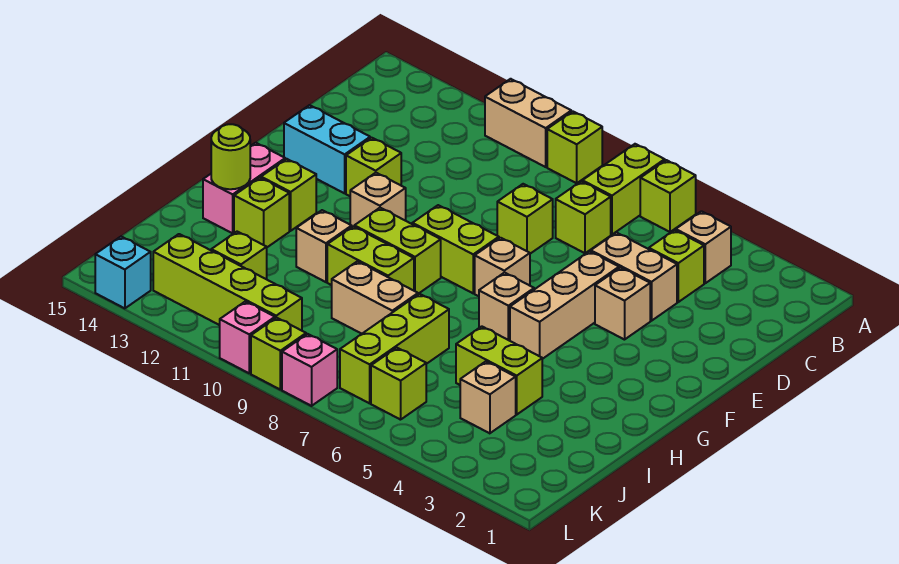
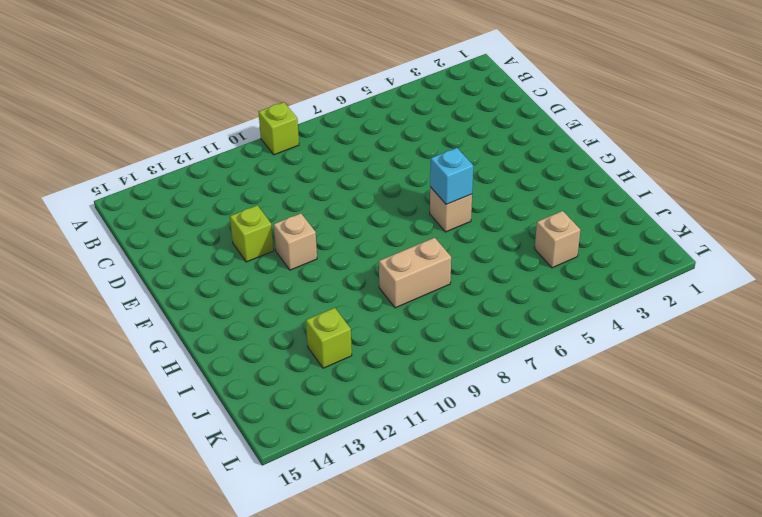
cyan 1x1 brick [430,148,473,204] -> cyan 1x1 brick moved to [95,237,151,308]
none -> lime 1x1 brick [640,160,696,232]
none -> lime 1x2 brick [582,144,665,234]
none -> tan 1x2 brick [485,79,571,167]
none -> tan 1x1 brick [676,211,731,283]

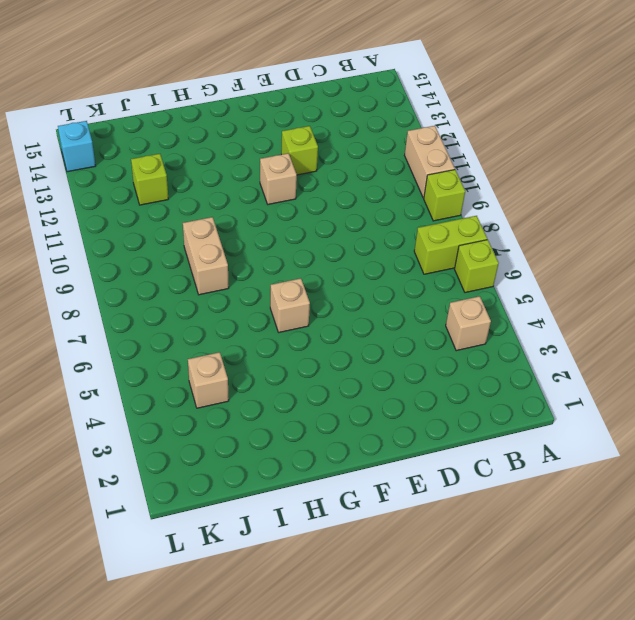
none -> lime 1x1 brick [649,230,704,302]
none -> lime 1x1 brick [556,181,611,253]
none -> tan 1x2 brick [591,233,677,321]
none -> lime 1x1 brick [497,184,553,254]

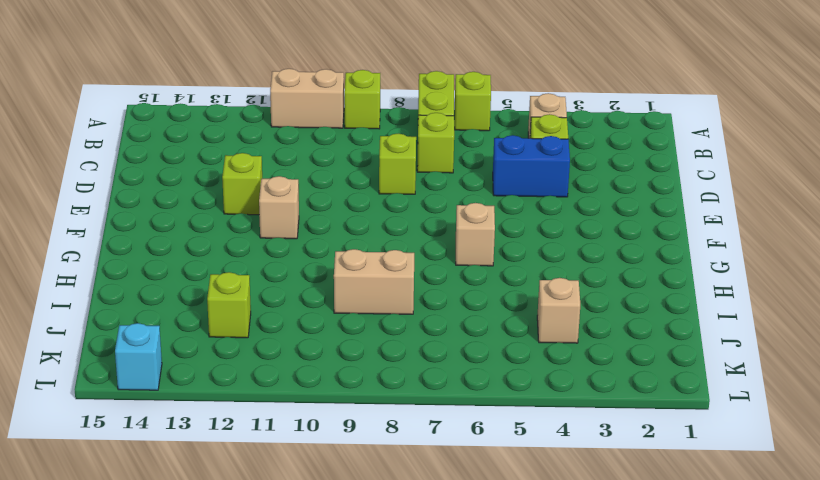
blue 1x2 brick [493,135,570,197] -> tan 1x2 brick [591,233,677,321]
none -> tan 1x1 brick [595,268,650,340]
none -> tan 1x3 brick [510,251,619,359]
none -> cyan 1x2 brick [284,105,370,193]
none -> tan 1x1 brick [475,238,530,296]

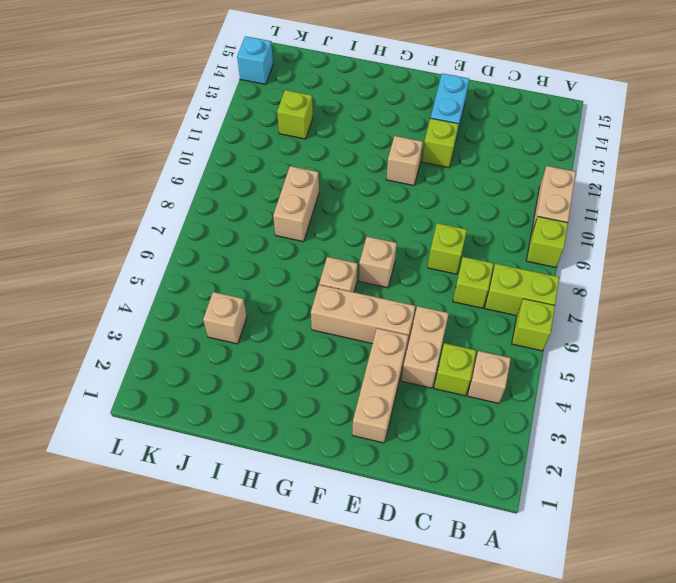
tan 1x3 brick [352,328,408,443] -> tan 1x1 brick [595,268,650,340]
none -> lime 1x2 brick [412,205,499,293]
none -> lime 1x2 brick [354,208,441,294]
none -> lime 1x1 brick [261,159,316,231]
none -> pink 1x2 brick [203,143,285,233]

